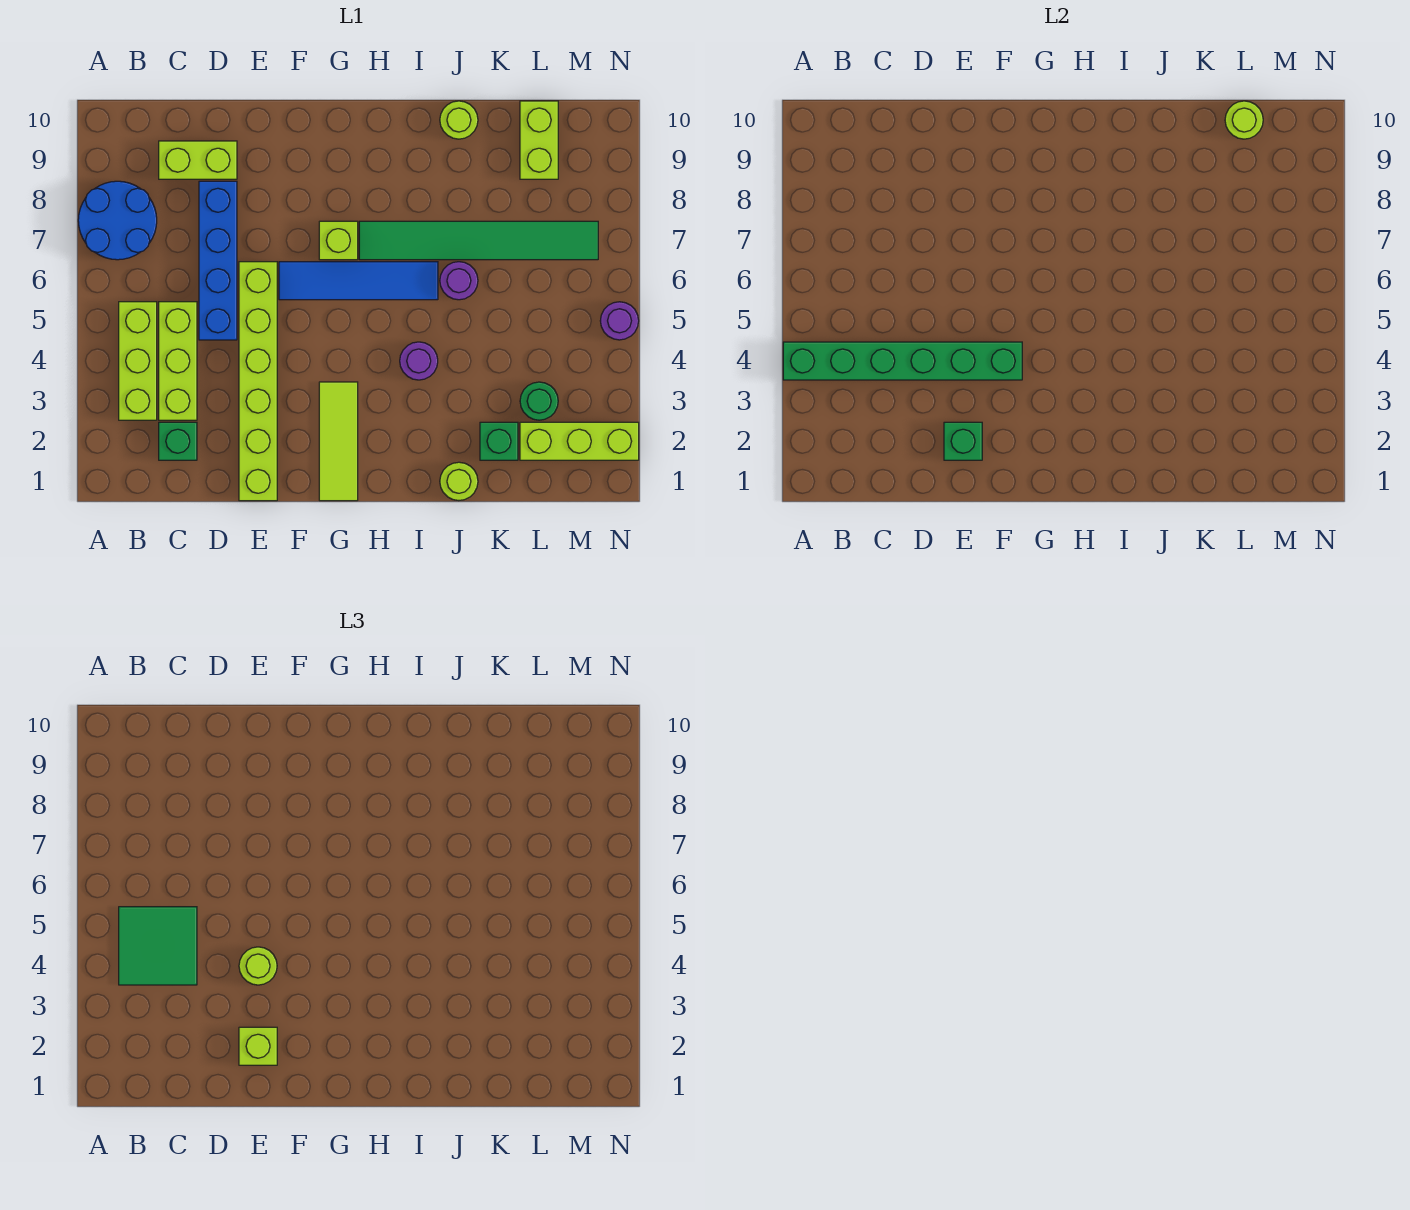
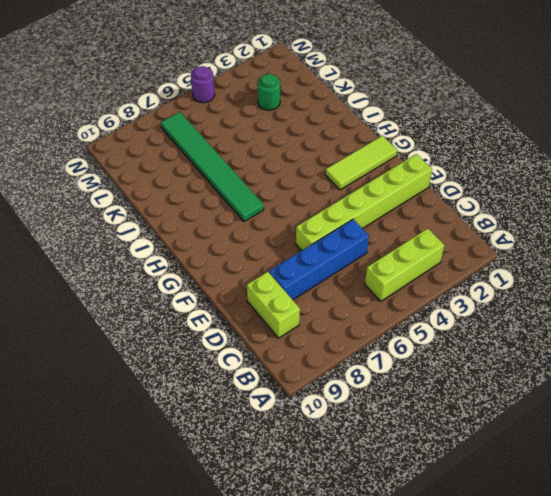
none -> blue 2x2 round brick [78,181,157,260]
none -> green 1x1 brick [159,422,197,460]
none -> lime 1x3 brick [159,302,197,420]

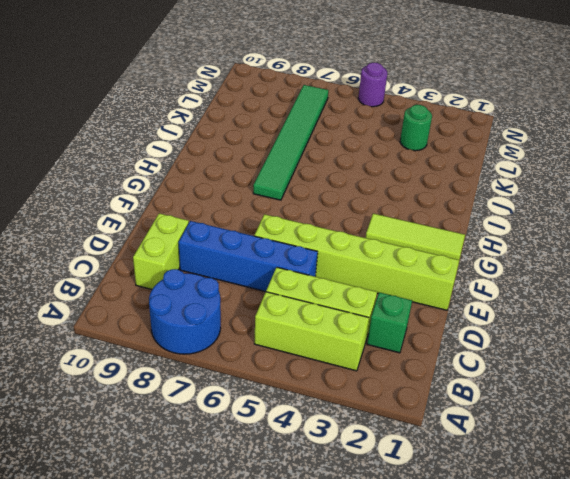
none -> blue 1x4 tile [279,262,438,300]
none -> lime 1x1 brick [319,221,358,260]
none -> purple 1x1 round brick [400,342,438,380]

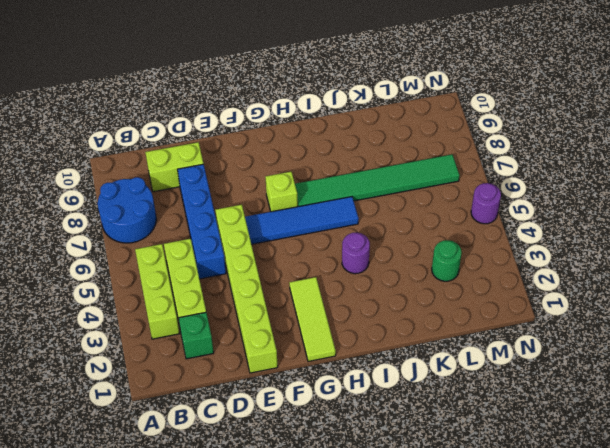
none -> lime 1x1 round brick [440,462,478,501]
none -> purple 1x1 round brick [440,262,478,300]
none -> lime 1x1 round brick [440,101,478,139]

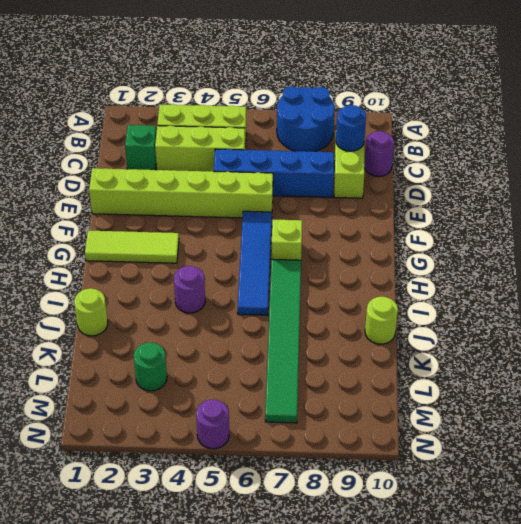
blue 1x1 round brick [336,105,366,151] -> none
purple 1x1 round brick [364,131,394,176] -> purple 1x1 round brick moved to [440,262,478,300]
none -> green 1x1 brick [480,422,518,460]
none -> lime 1x3 brick [520,422,639,460]
none -> lime 1x2 brick [520,101,558,179]

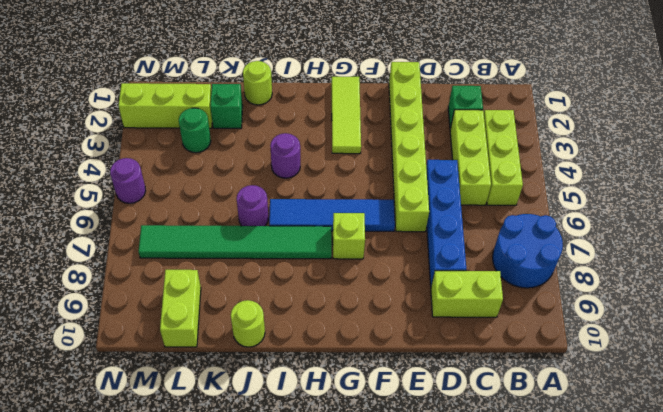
none -> green 1x6 brick [783,342,1022,380]
none -> green 1x1 brick [944,422,982,460]
none -> lime 1x1 round brick [1225,101,1263,139]

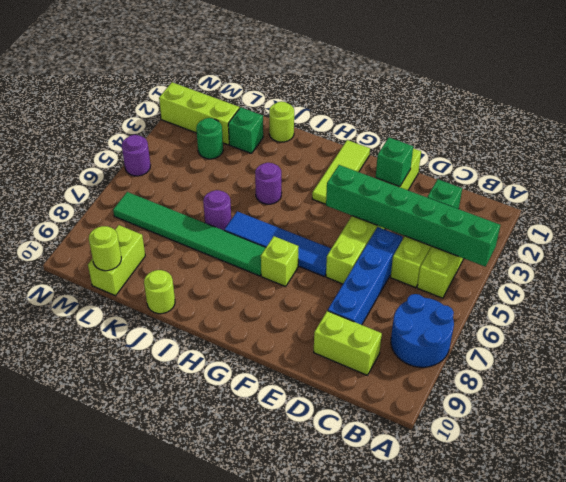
none -> green 2x2 tile [119,907,197,985]
none -> lime 1x1 brick [239,1027,277,1065]
none -> lime 1x1 round brick [239,947,277,985]

